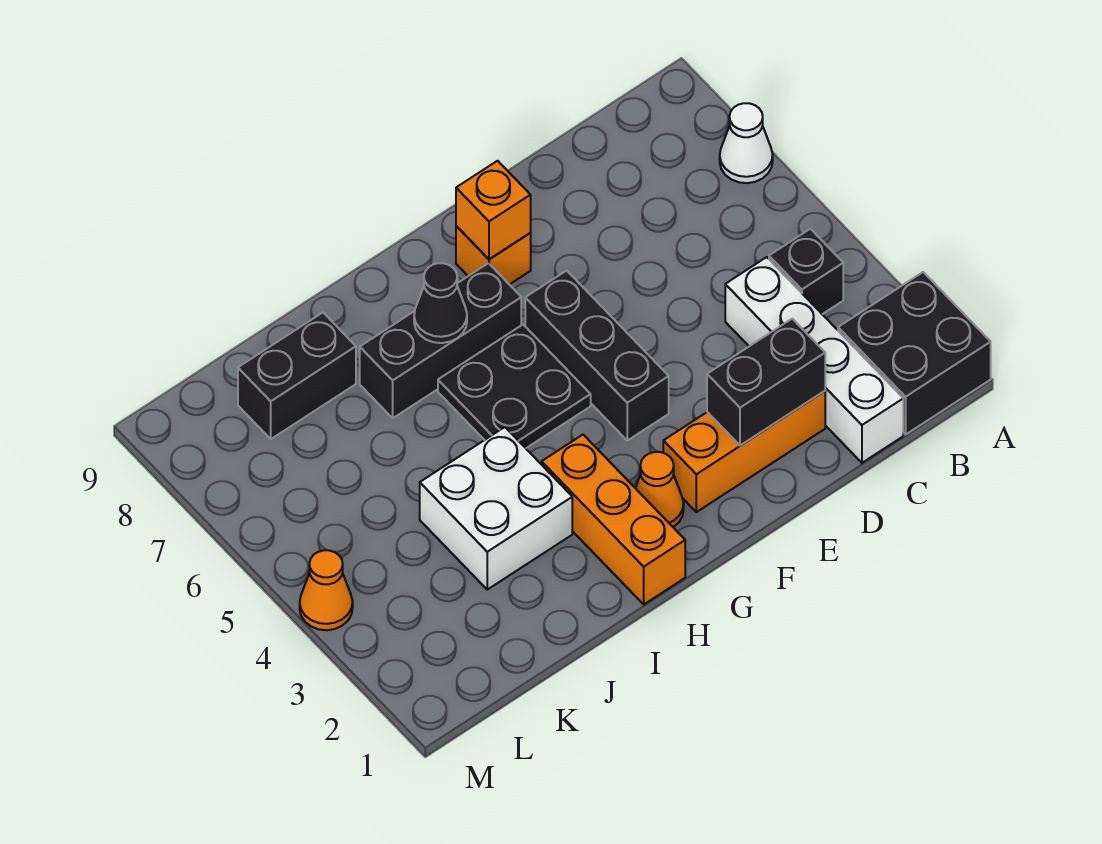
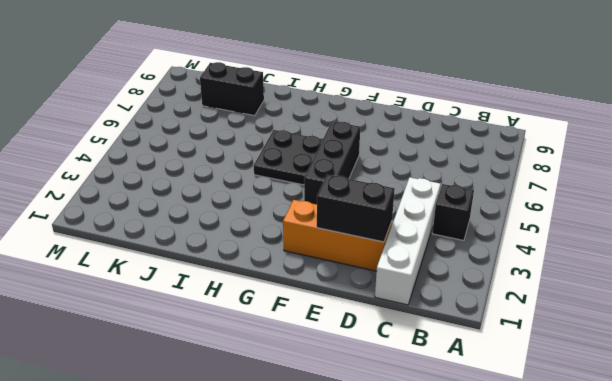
none -> black 2x2 brick [838,272,991,434]
none -> white 1x1 cone [720,103,773,183]
none -> orange 1x1 brick [456,226,531,285]

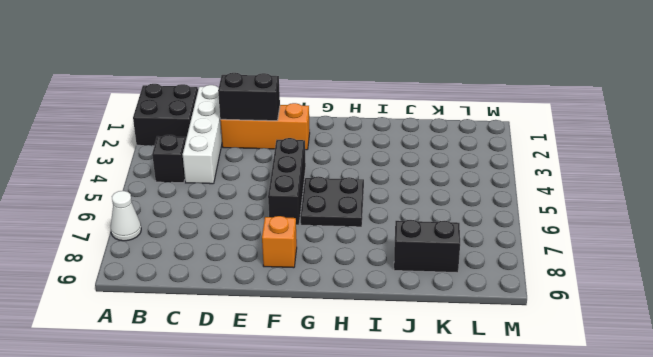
none -> orange 1x1 cone [636,452,684,527]
none -> black 1x3 brick [360,263,521,418]
none -> orange 1x3 brick [542,435,685,604]

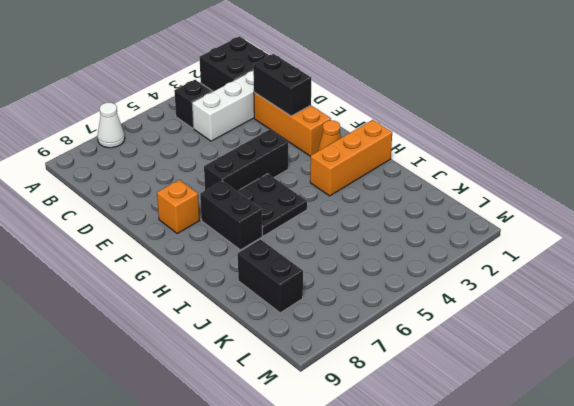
black 1x2 brick [200,181,262,250] -> black 1x3 brick [360,263,521,418]
none -> white 2x2 brick [420,427,572,590]
none -> orange 1x1 cone [300,550,353,630]
none -> orange 1x1 brick [456,161,531,259]

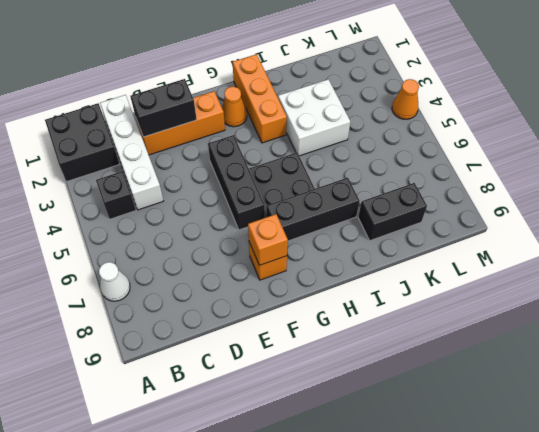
none -> black 1x1 cone [414,263,467,343]

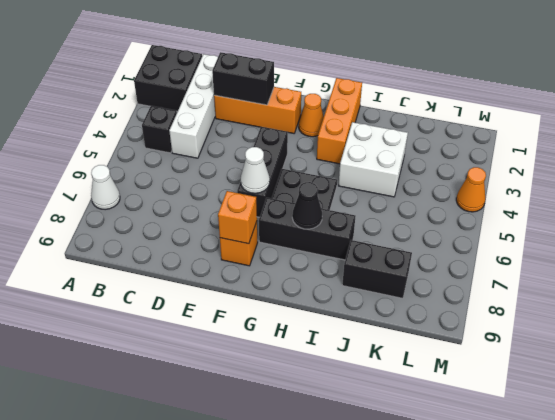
white 1x1 cone [241,147,270,193] -> none

